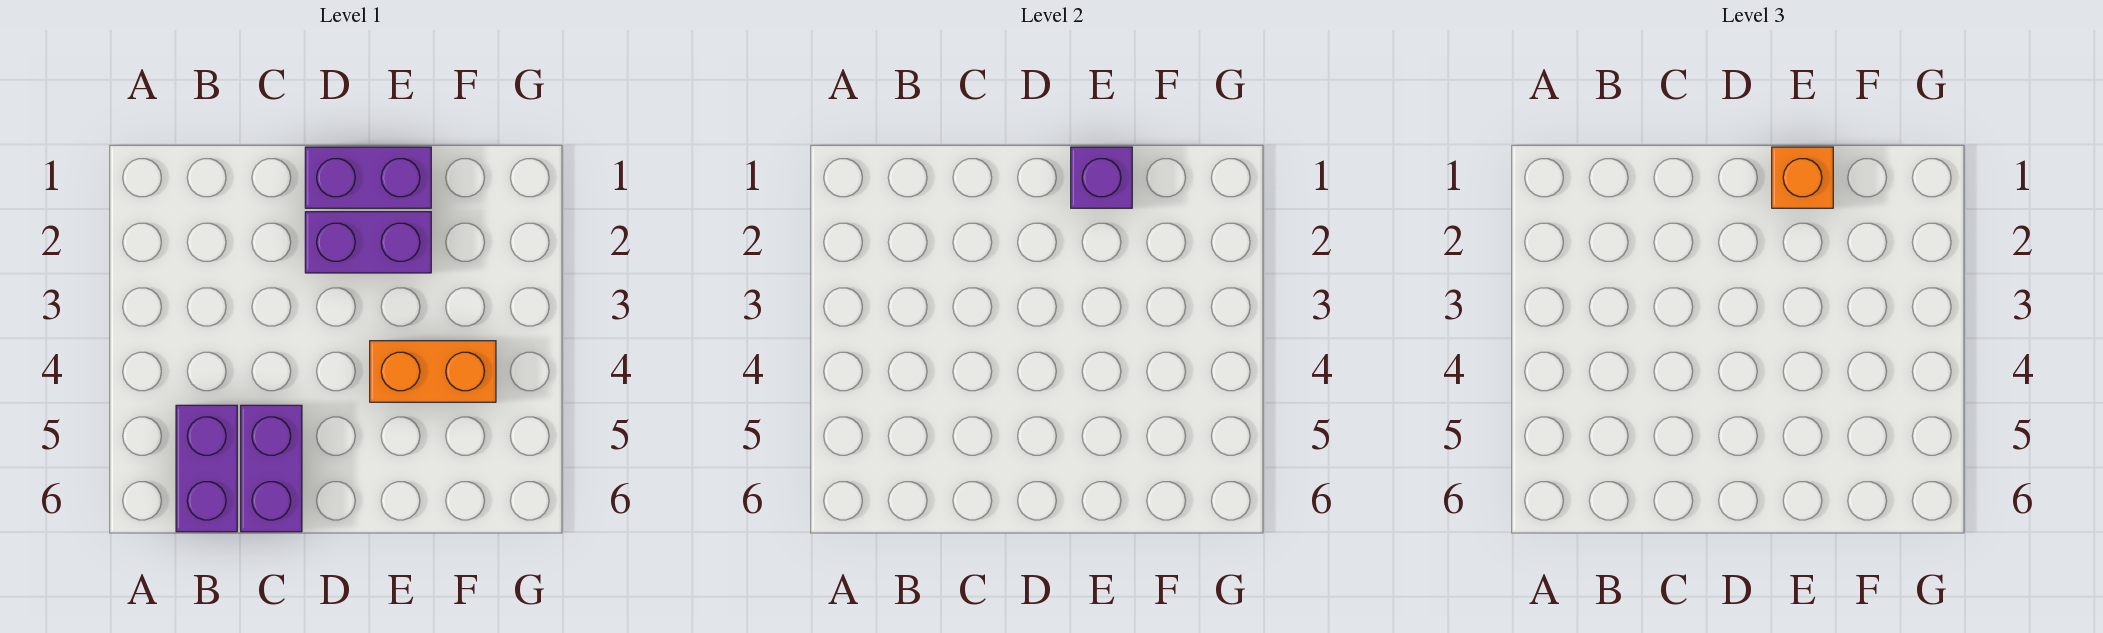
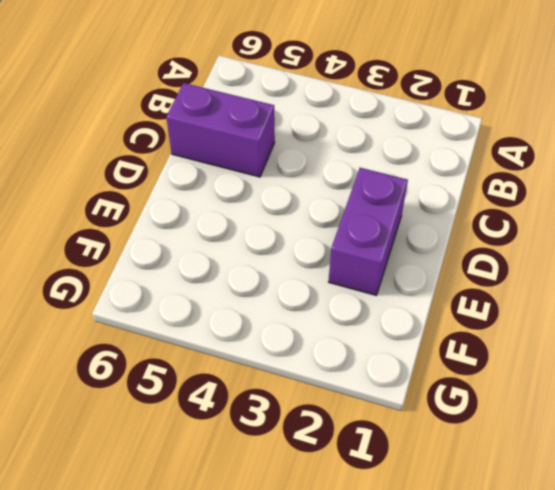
none -> purple 1x2 brick [176,405,237,532]
none -> purple 1x2 brick [305,147,431,208]

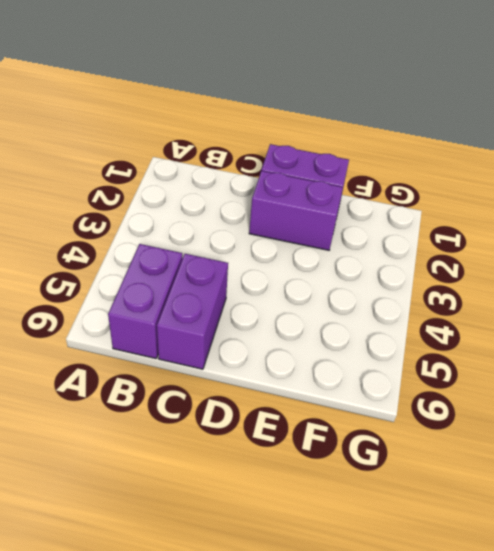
none -> orange 1x2 brick [370,341,496,402]
none -> purple 1x1 brick [1071,147,1132,208]

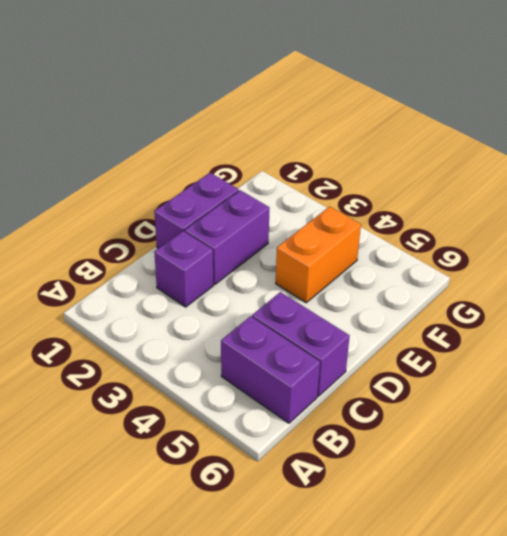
purple 1x1 brick [154,231,213,307] -> purple 1x1 brick moved to [1071,147,1132,208]
none -> orange 1x1 brick [1772,147,1833,208]

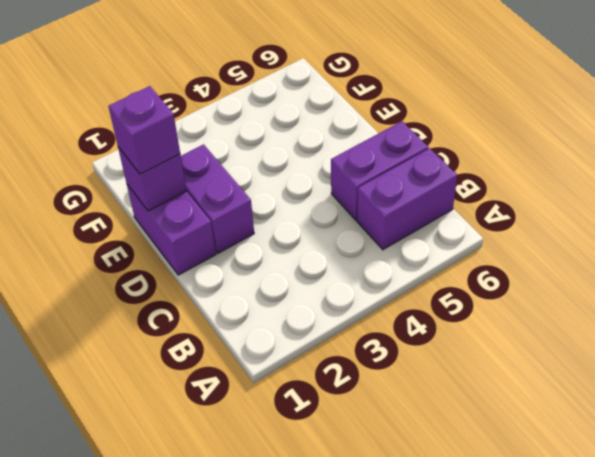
purple 1x1 brick [109,86,180,174] -> orange 1x1 brick [1772,147,1833,208]
none -> orange 1x2 brick [370,341,496,402]

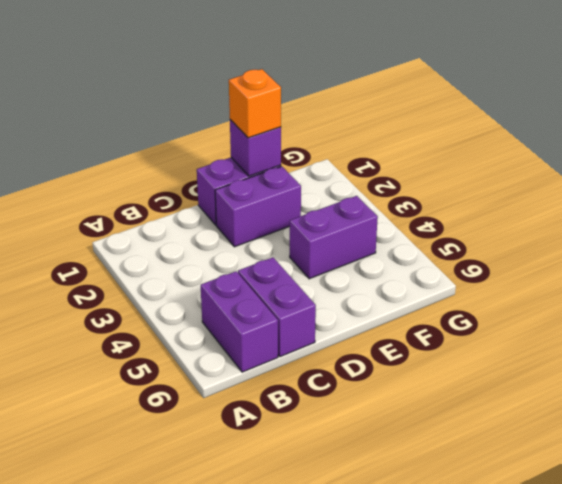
purple 1x2 brick [290,196,378,279] -> orange 1x2 brick [370,341,496,402]

